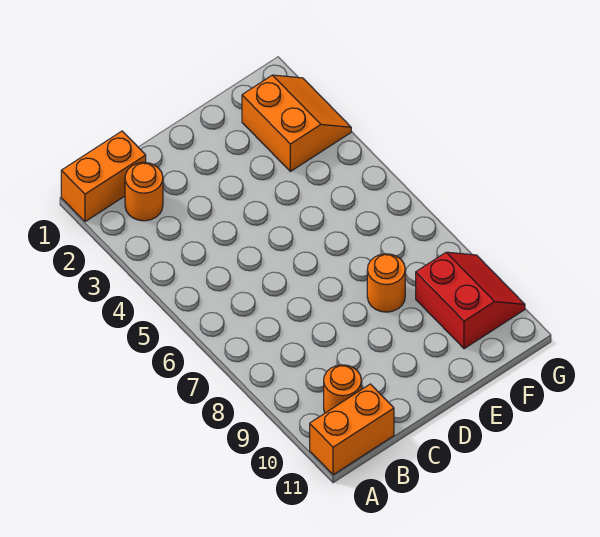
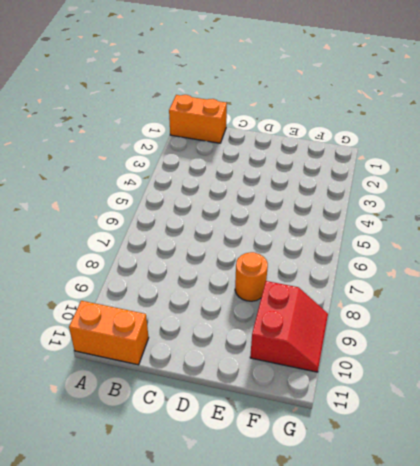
none -> orange 1x1 round brick [125,162,163,221]
none -> orange 1x1 round brick [324,365,361,413]

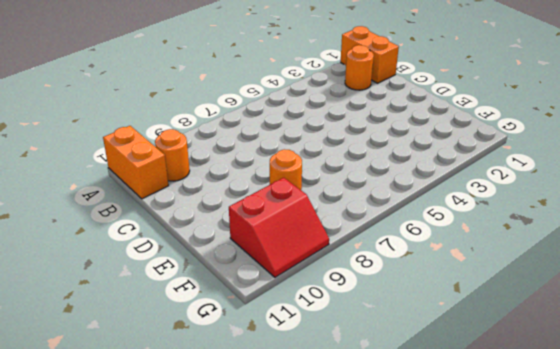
none -> orange 2x2 slope [242,75,351,171]

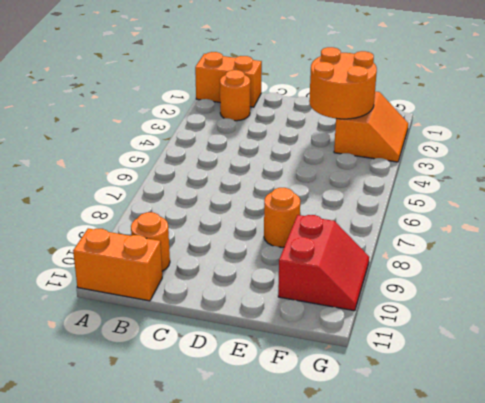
orange 2x2 round brick [309,47,377,119] -> none

